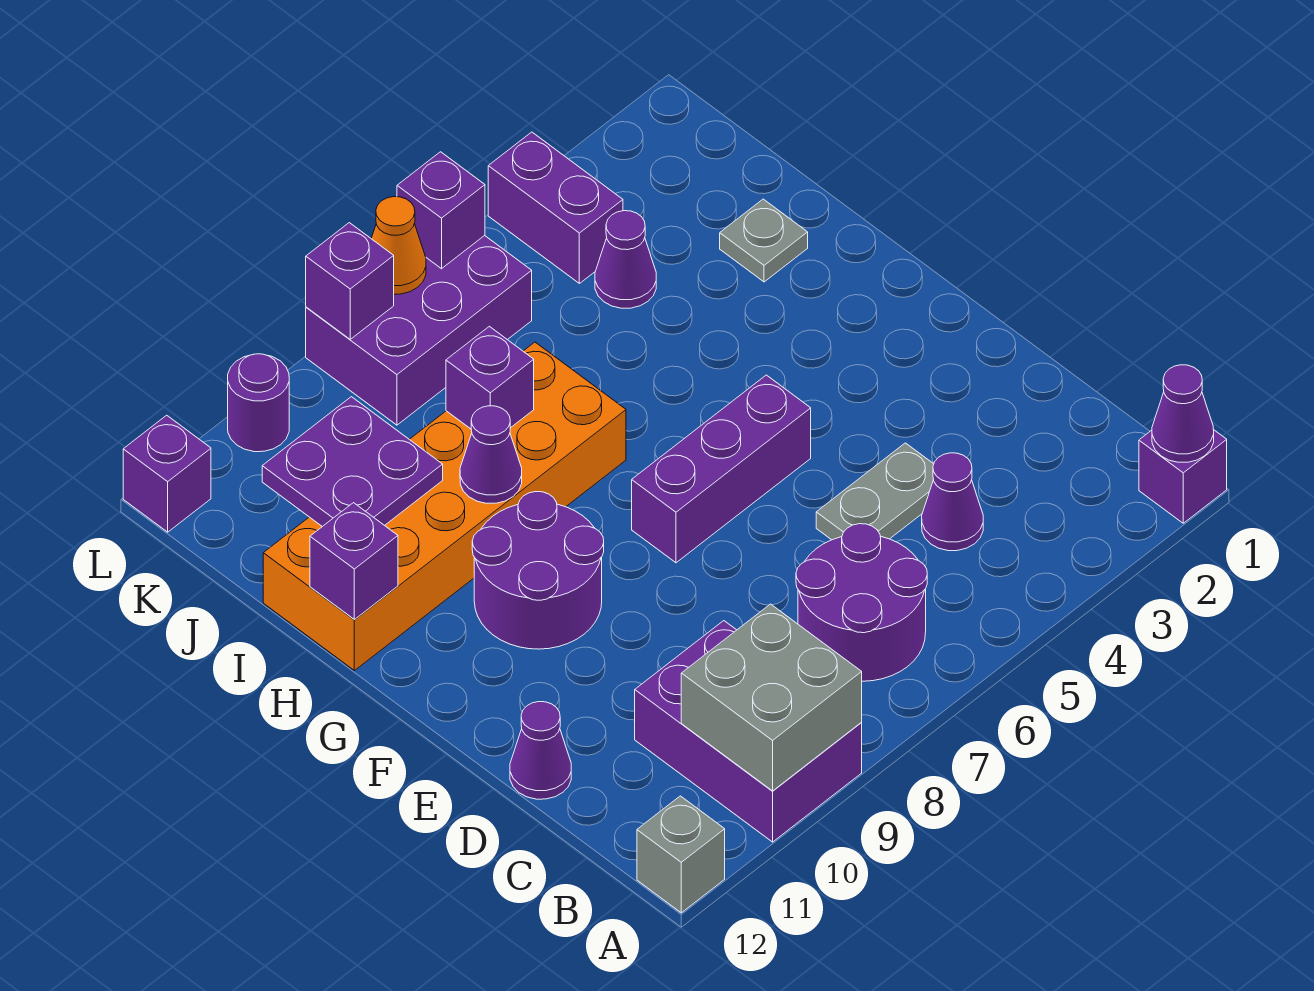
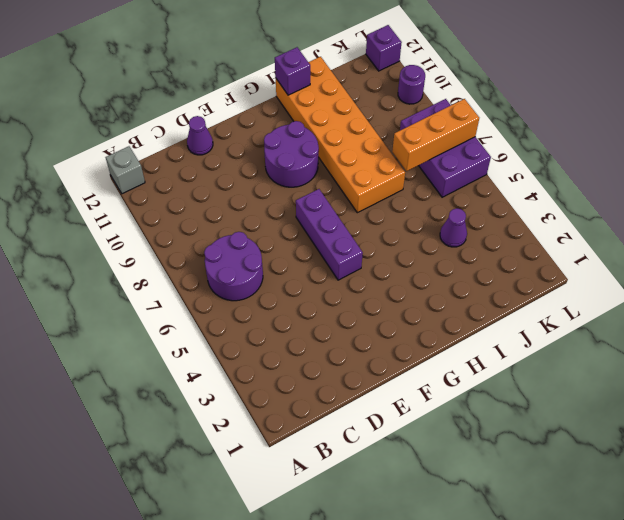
orange 1x3 brick [392,99,479,171] -> orange 1x1 cone [371,197,426,294]
none -> purple 1x1 brick [1139,430,1227,523]
none -> purple 2x3 brick [635,621,862,842]
none -> purple 1x1 cone [922,453,983,551]

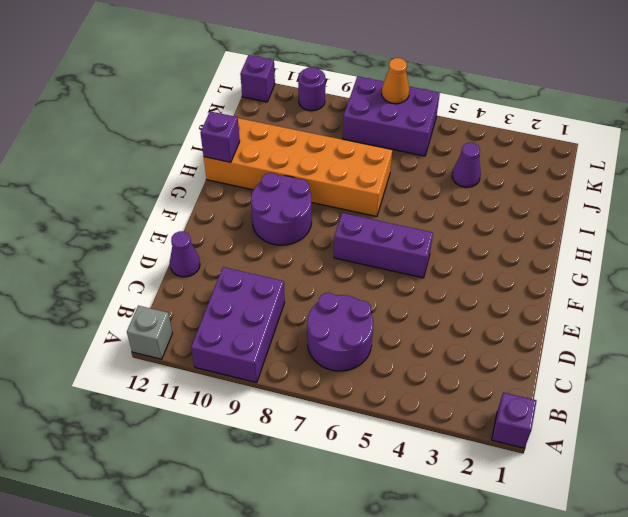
none -> purple 1x1 cone [922,453,983,551]
none -> grey 1x2 plate [816,443,934,540]
none -> grey 1x1 plate [720,199,808,282]

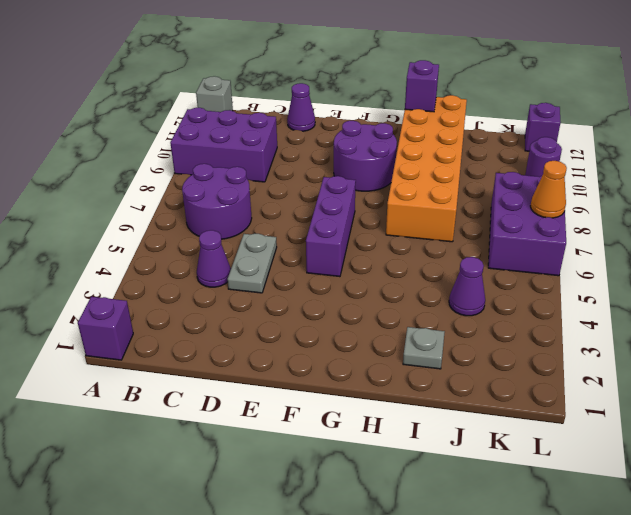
none -> purple 1x2 brick [488,132,623,283]
none -> purple 1x1 cone [1152,365,1214,462]
none -> grey 2x2 brick [681,604,862,791]

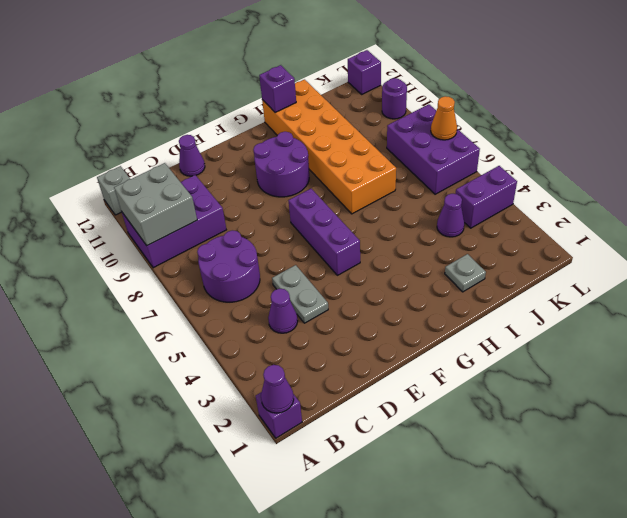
none -> purple 1x1 cone [460,406,522,503]
none -> purple 1x1 brick [446,326,534,429]
none -> purple 2x2 plate [262,397,443,527]

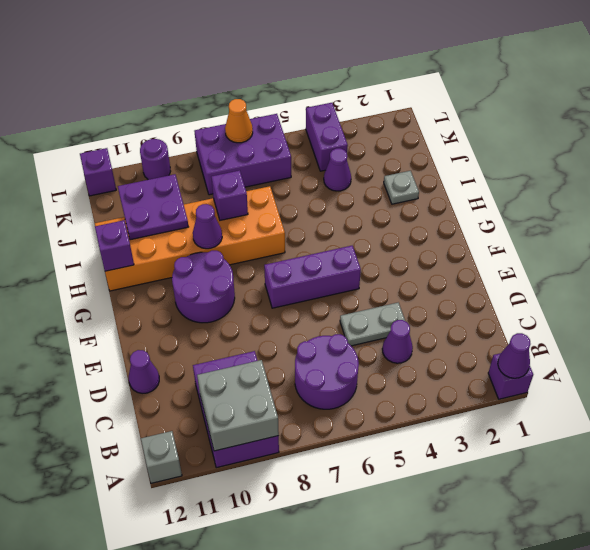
none -> purple 1x1 brick [397,152,485,269]
none -> purple 1x1 brick [306,223,394,339]

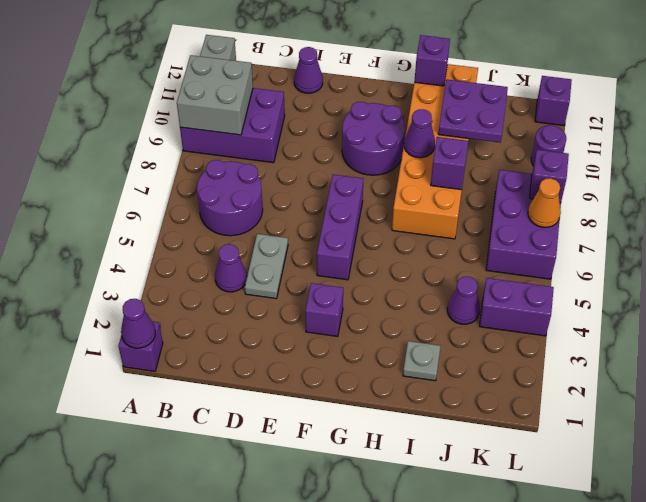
purple 1x1 brick [305,283,343,337] -> purple 1x1 brick moved to [397,152,485,269]

